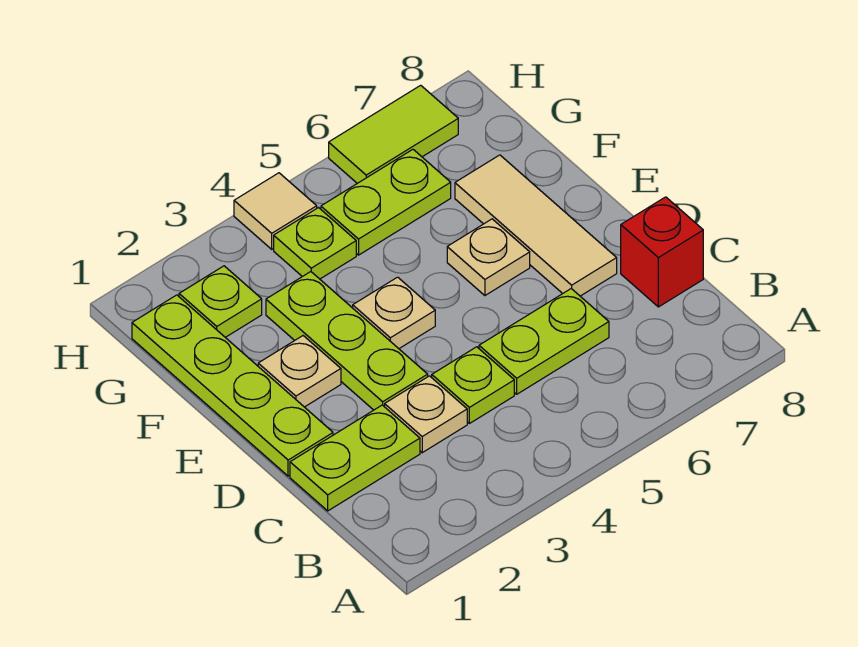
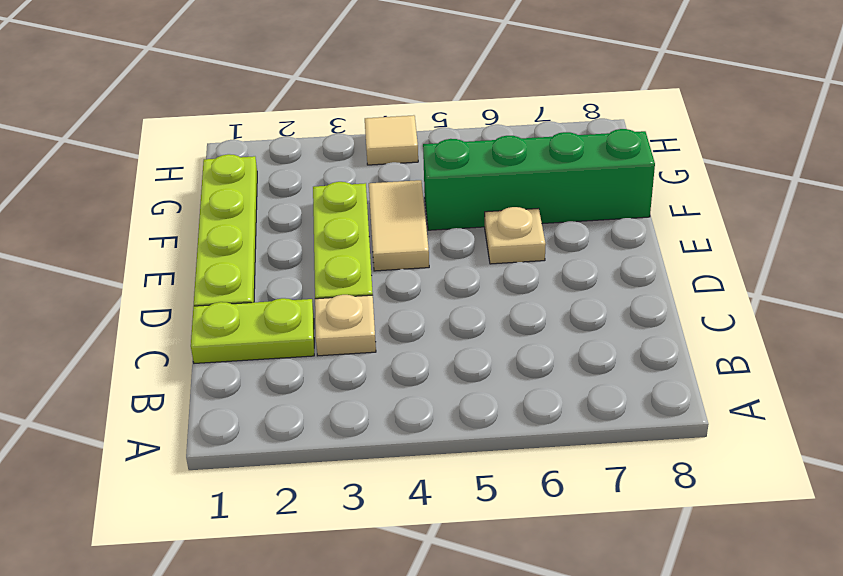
tan 1x2 tile [369,180,429,271] -> tan 1x1 plate [353,277,435,349]
green 1x4 brick [423,129,655,230] -> tan 1x3 tile [455,155,617,296]
none -> lime 1x1 plate [432,347,514,423]
none -> lime 1x2 plate [479,289,609,394]
none -> red 1x1 brick [621,197,703,307]

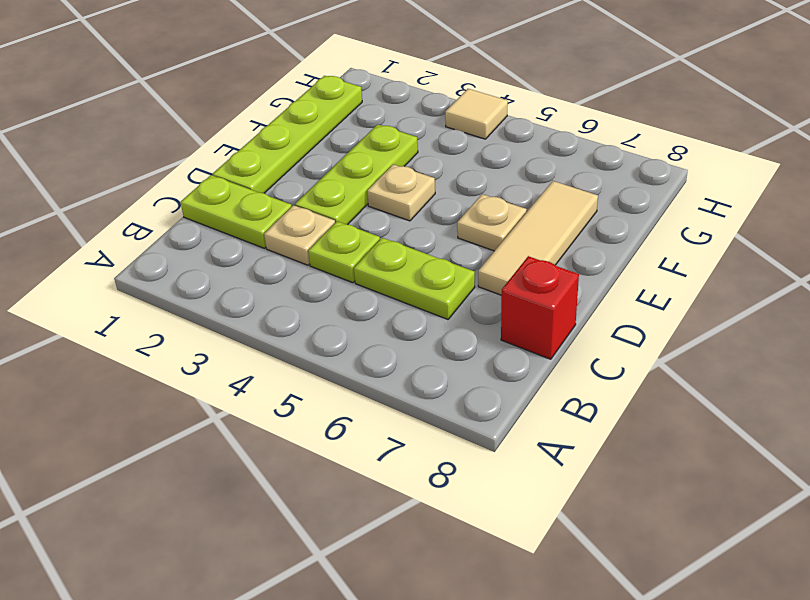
none -> tan 1x1 plate [258,336,341,407]
none -> lime 1x1 plate [179,266,262,337]
none -> lime 1x1 plate [274,208,356,279]

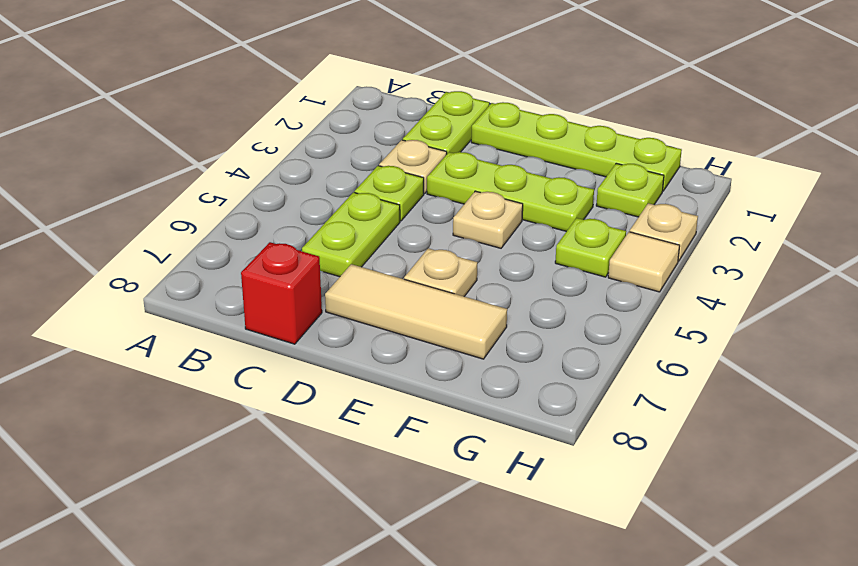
tan 1x1 plate [630,203,698,261] -> tan 1x1 plate moved to [258,336,341,407]
none -> lime 1x2 plate [321,150,451,255]
none -> lime 1x2 tile [329,85,458,183]

